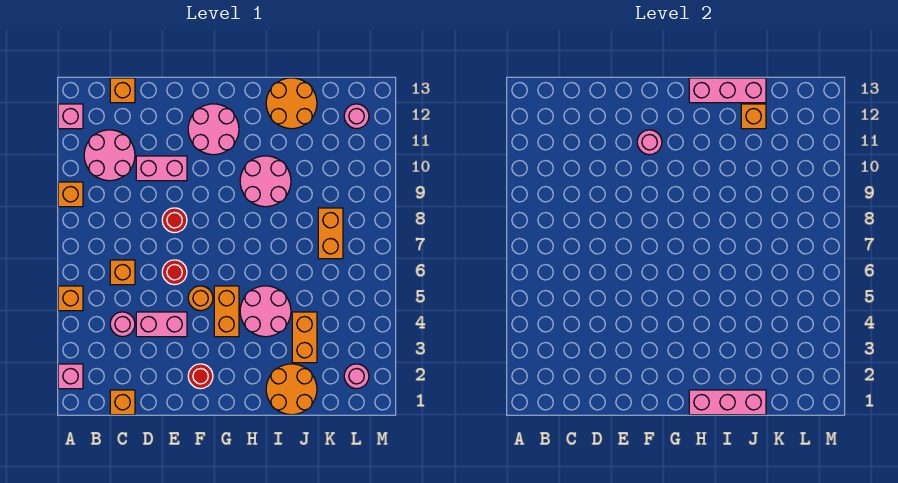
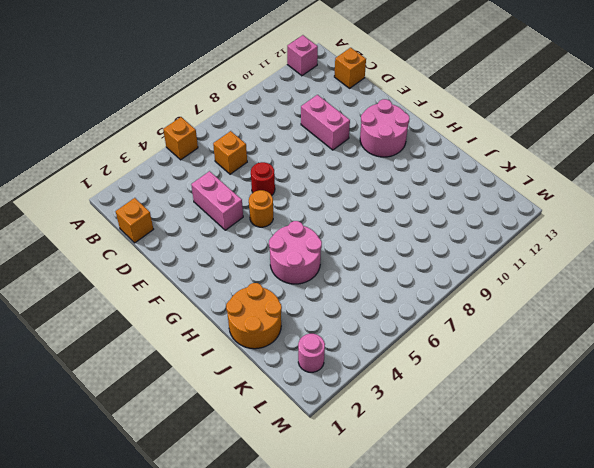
none -> pink 1x1 brick [58,364,83,389]
none -> orange 1x1 brick [58,182,83,207]
none -> pink 2x2 round brick [84,130,135,181]

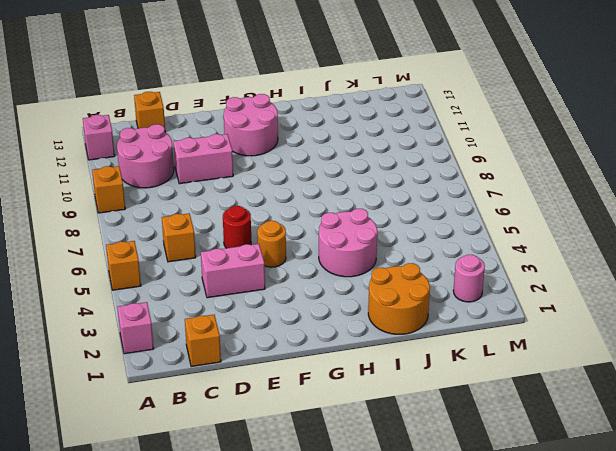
none -> pink 1x1 round brick [110,312,135,337]
none -> red 1x1 round brick [162,208,187,233]
none -> red 1x1 round brick [188,364,213,389]

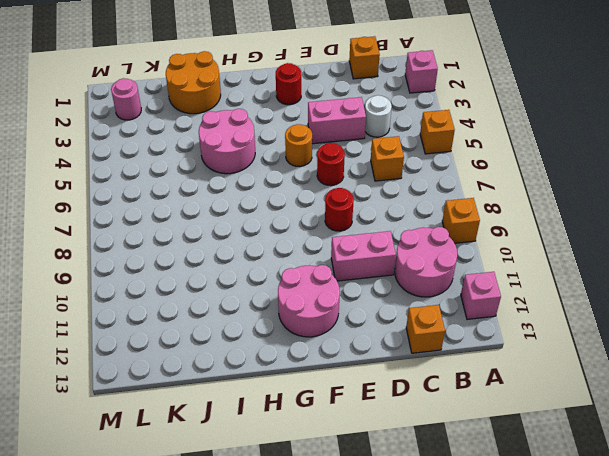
white 1x1 round brick [365,95,392,137] -> pink 1x1 round brick [110,312,135,337]
none -> orange 1x2 brick [214,286,239,337]
none -> pink 2x2 round brick [240,156,291,207]
none -> orange 2x2 round brick [266,78,317,129]

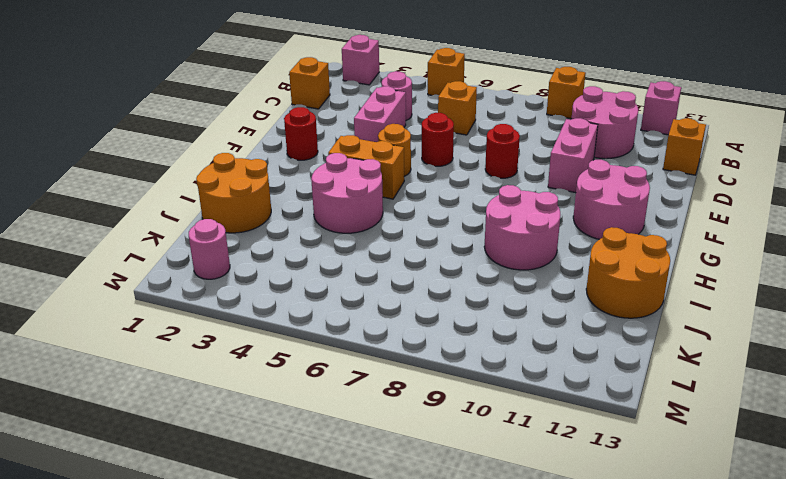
none -> orange 1x2 brick [292,312,317,363]
none -> orange 1x2 brick [318,208,343,259]
none -> pink 1x1 round brick [344,104,369,129]

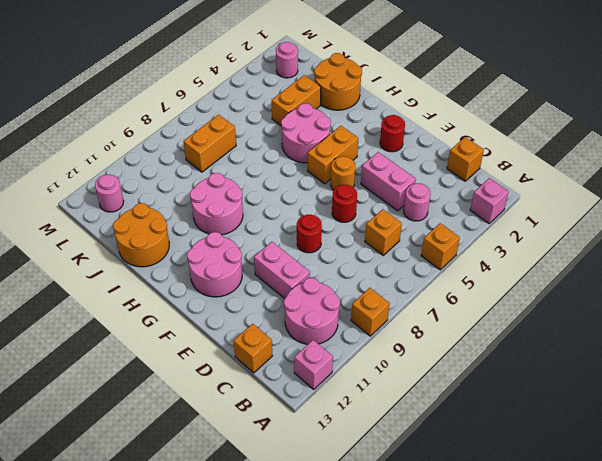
none -> pink 1x1 round brick [637,130,662,155]
none -> pink 1x3 brick [689,390,766,415]
none -> pink 1x3 brick [689,78,766,103]

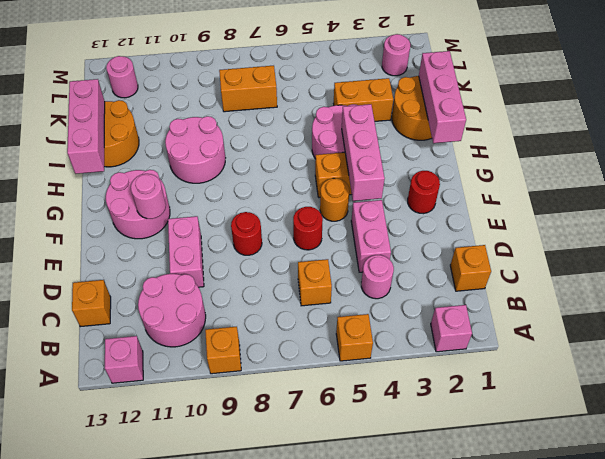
pink 1x3 brick [342,104,385,201] -> none
none -> orange 1x1 brick [741,104,766,129]

